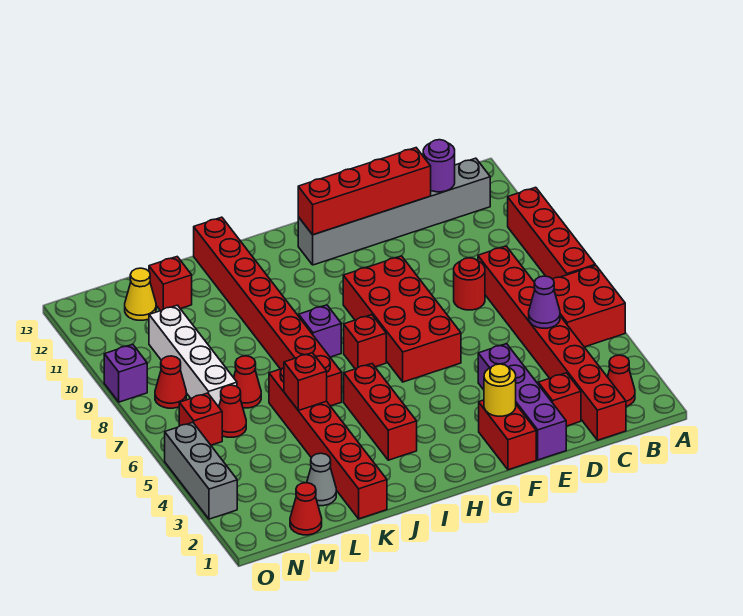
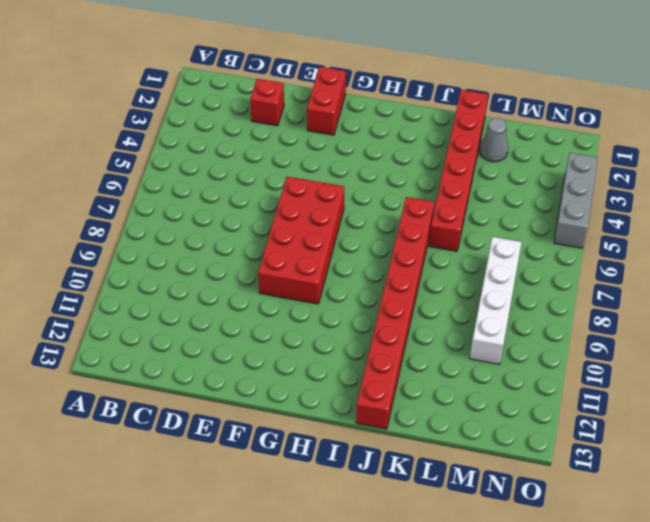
none -> red 2x2 brick [553,265,625,347]
none -> red 1x4 brick [508,187,595,279]
none -> red 1x1 cone [608,355,635,406]
none -> grey 1x6 brick [298,158,490,265]

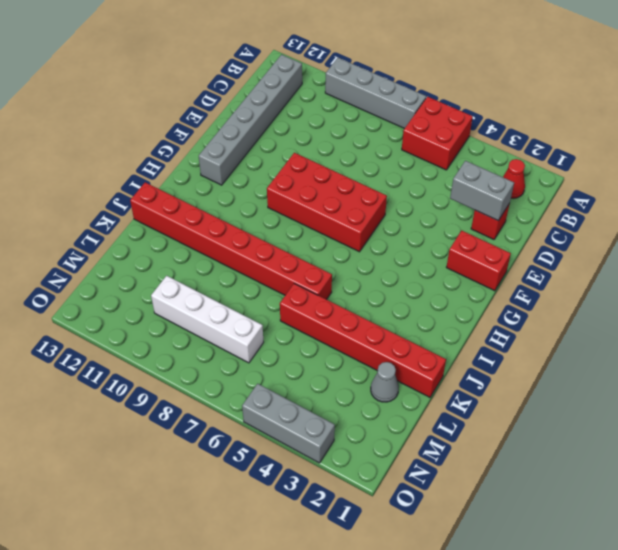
grey 1x4 brick [325,58,426,129] -> red 1x4 brick [508,187,595,279]
grey 1x2 brick [450,161,514,220] -> none
none -> red 1x8 brick [478,246,626,440]
none -> red 1x1 round brick [454,258,485,310]
none -> purple 1x4 brick [478,344,566,460]
none -> red 1x1 brick [344,315,386,369]

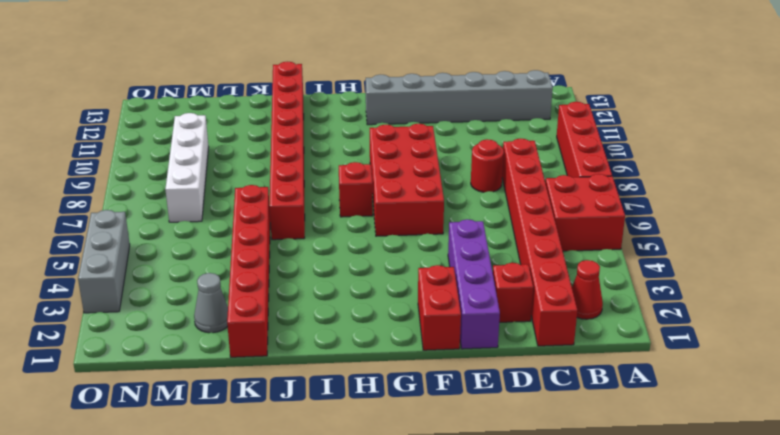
none -> red 1x3 brick [344,364,417,460]
none -> purple 1x1 brick [299,305,341,357]
none -> red 1x1 cone [234,356,261,408]
none -> red 1x1 brick [149,257,192,311]

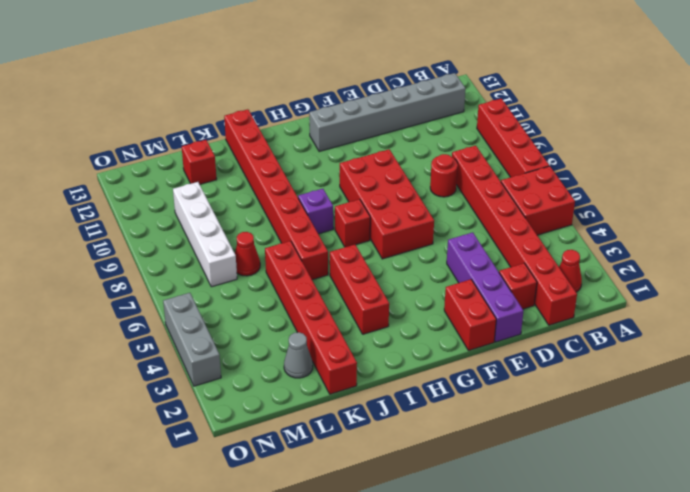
none -> red 1x1 cone [290,482,322,535]
none -> red 1x1 cone [219,385,246,437]
none -> yellow 1x1 cone [125,268,156,320]
none -> red 1x1 brick [179,393,222,445]

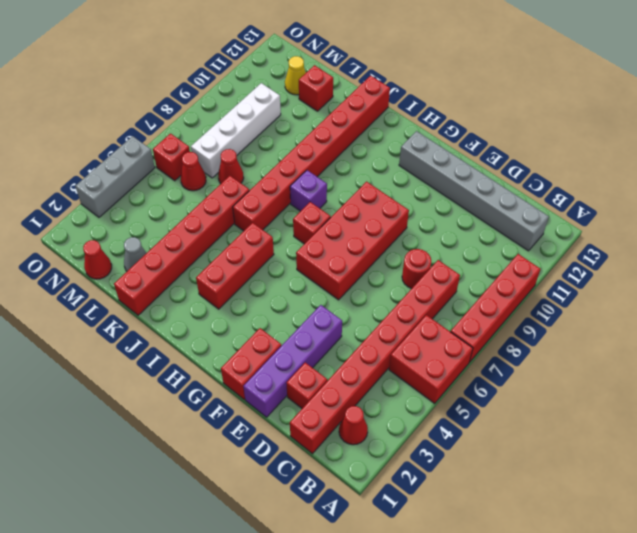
none -> red 1x1 cone [155,356,186,408]
none -> purple 1x1 brick [104,344,147,402]
none -> purple 1x1 cone [529,276,560,328]
none -> purple 1x1 round brick [423,140,455,192]

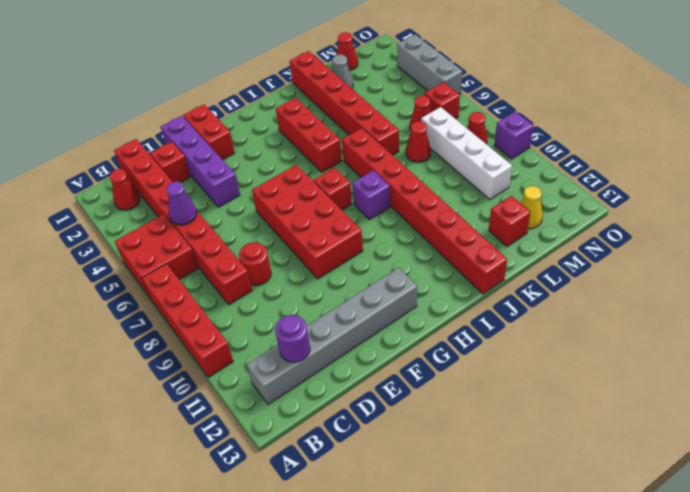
none -> red 1x4 brick [298,148,431,235]
none -> yellow 1x1 round brick [484,364,516,416]
none -> red 1x1 brick [284,353,327,410]

